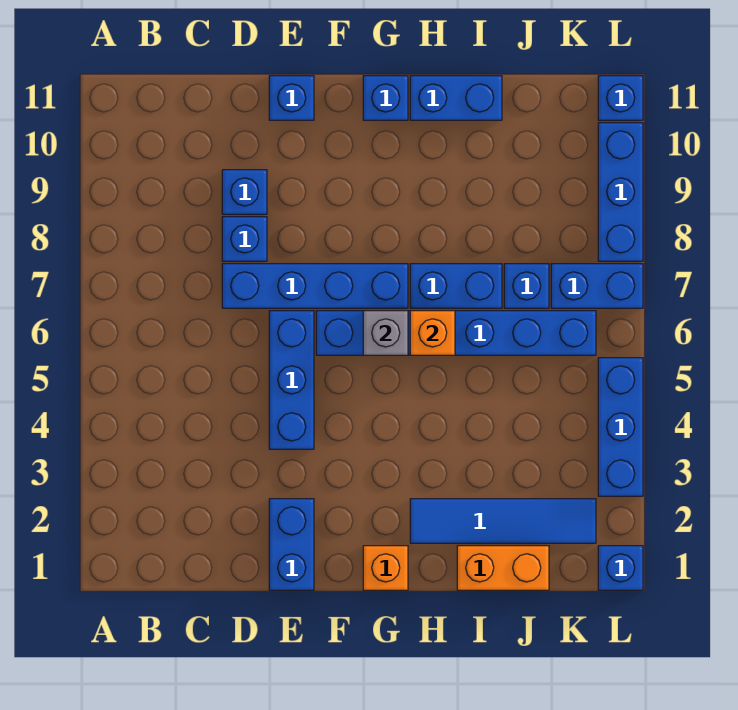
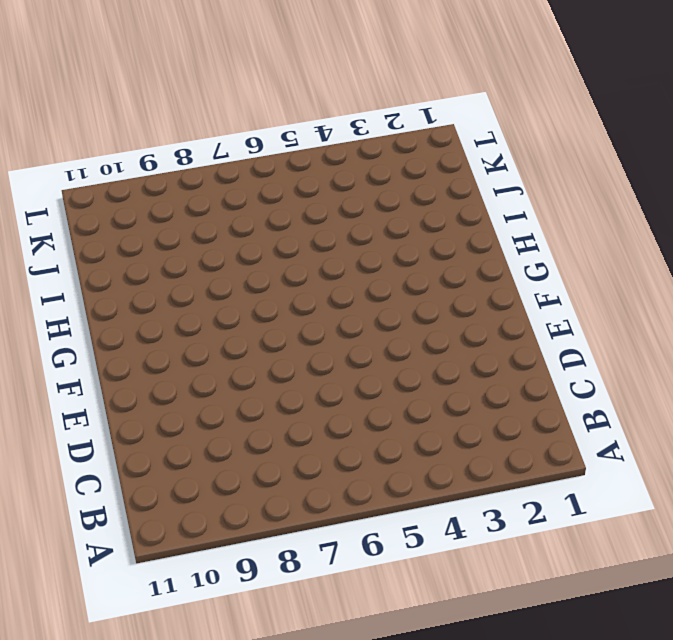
none -> blue 1x4 brick [222,264,408,308]
none -> blue 1x1 brick [222,217,267,261]
none -> blue 1x1 brick [222,170,267,214]

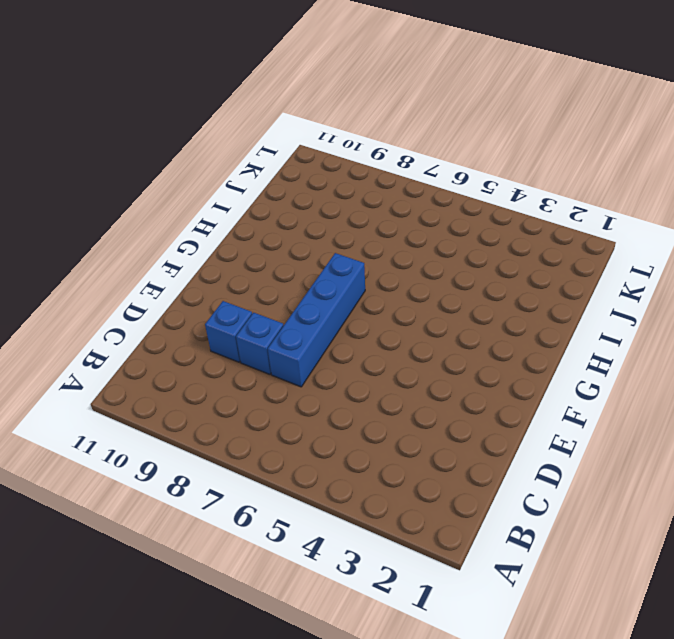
none -> blue 1x2 brick [269,499,314,590]
none -> blue 1x3 brick [269,311,314,449]
none -> blue 1x1 brick [269,76,314,120]

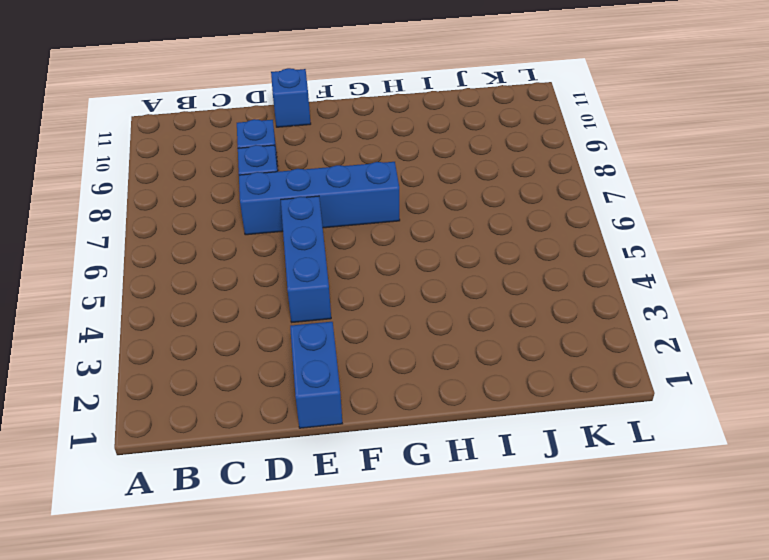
none -> blue 1x6 brick [316,311,596,355]
none -> orange 1x1 brick [363,546,408,590]
none -> blue 1x1 brick [363,76,408,120]

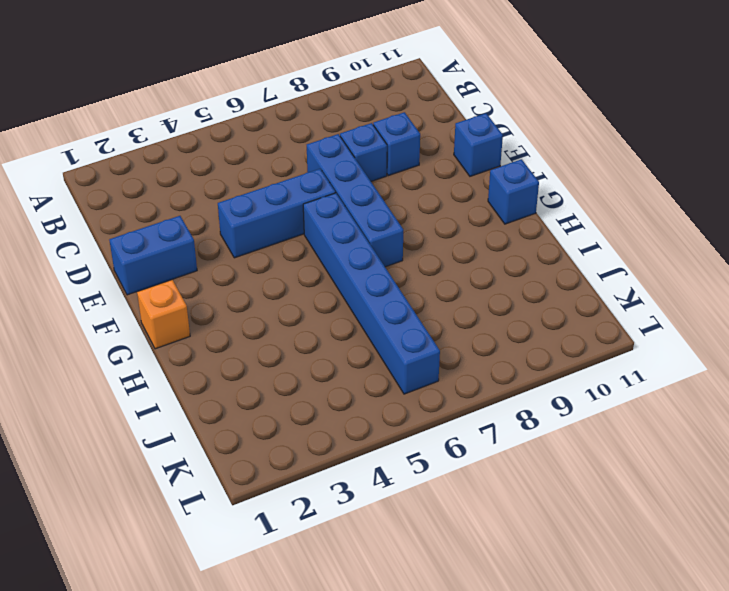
none -> blue 1x4 tile [410,499,596,543]
none -> blue 1x2 brick [410,264,502,308]
none -> blue 1x2 brick [410,76,502,120]

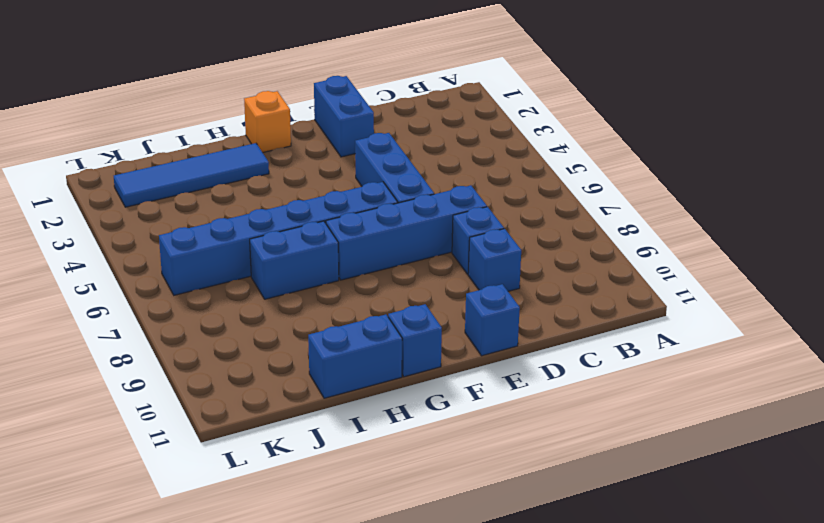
none -> orange 1x2 brick [457,546,549,590]
none -> blue 1x1 brick [504,264,549,308]
none -> blue 1x2 brick [551,264,643,308]

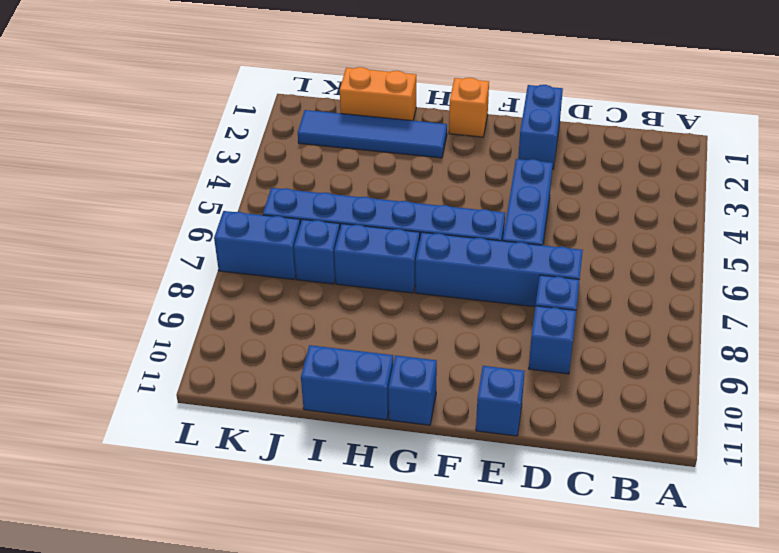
none -> blue 1x1 brick [598,546,643,590]
none -> blue 1x3 brick [598,358,643,496]
none -> blue 1x3 brick [598,123,643,261]

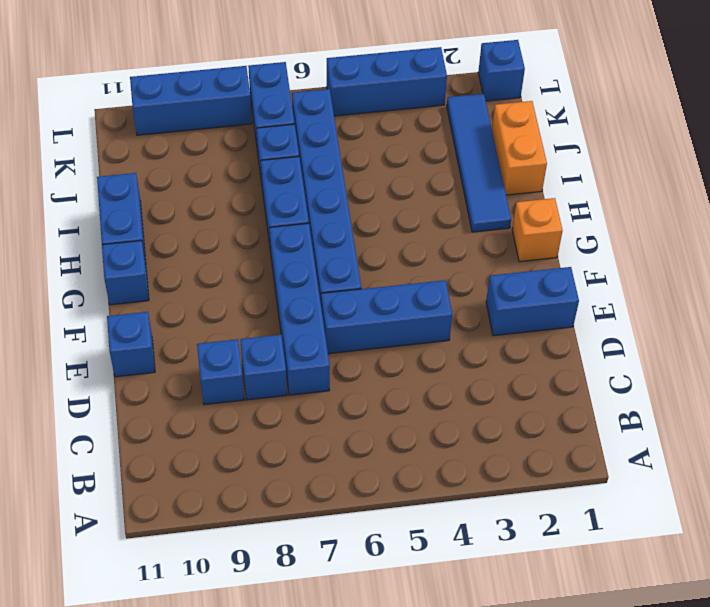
none -> blue 1x1 brick [598,76,643,120]
none -> grey 1x1 brick [363,311,408,355]
none -> orange 1x1 brick [410,311,455,355]

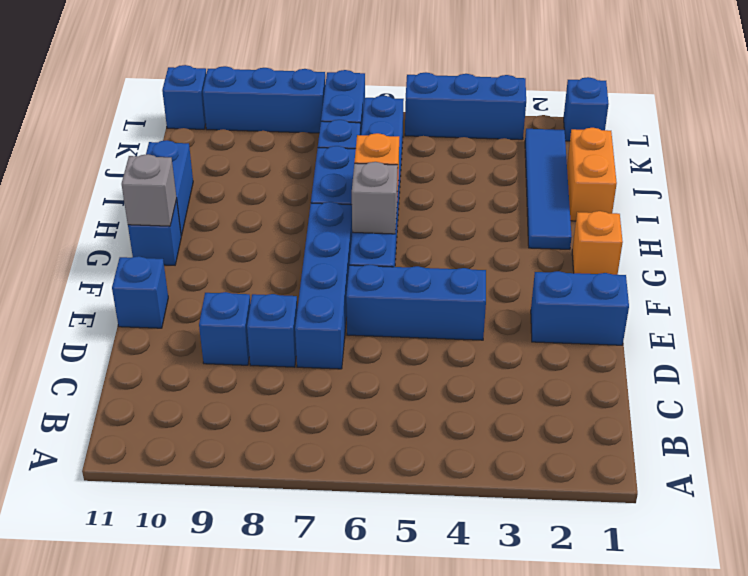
grey 1x1 brick [122,154,177,226] -> none

